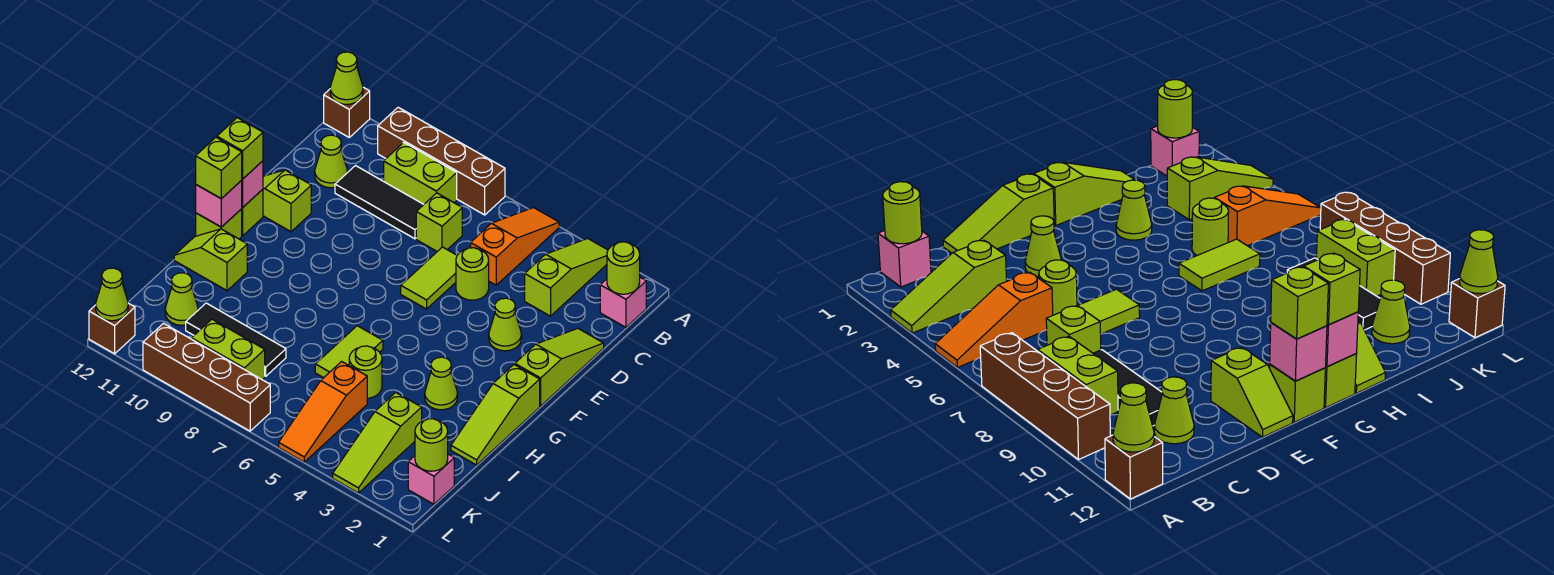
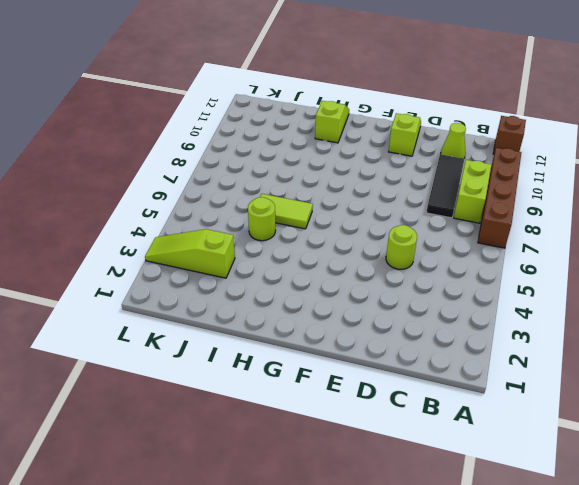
none -> lime 1x3 slope [525,238,608,316]
none -> orange 1x3 slope [471,208,559,285]
none -> pink 1x1 brick [600,277,646,327]
none -> lime 1x1 brick [416,193,462,252]

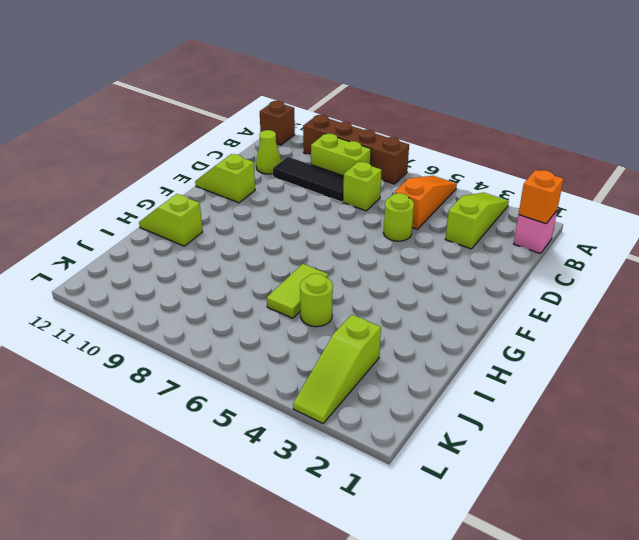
orange 1x1 brick [519,170,563,224] -> lime 1x1 round brick [607,242,640,294]
none -> lime 1x3 slope [515,328,604,406]
none -> lime 1x2 tile [401,247,457,309]
none -> lime 1x1 cone [489,298,522,351]
none -> lime 1x1 brick [242,189,263,236]

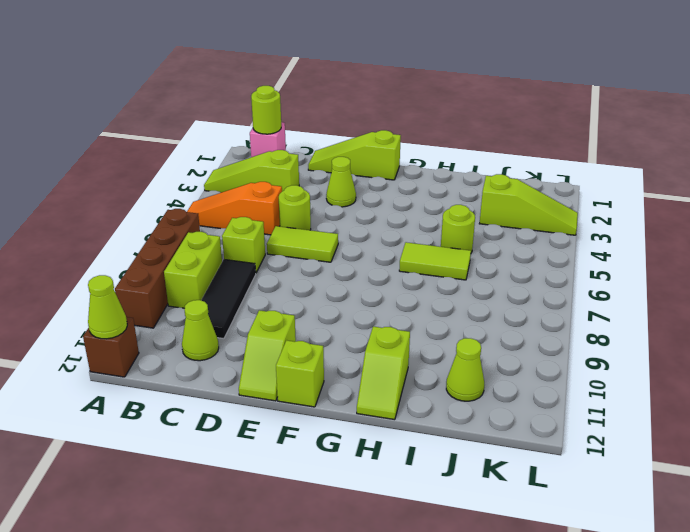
none -> lime 1x3 slope [451,365,540,465]
none -> lime 1x1 brick [196,209,242,239]
none -> lime 1x1 cone [425,357,458,410]
none -> orange 1x3 slope [279,362,367,462]

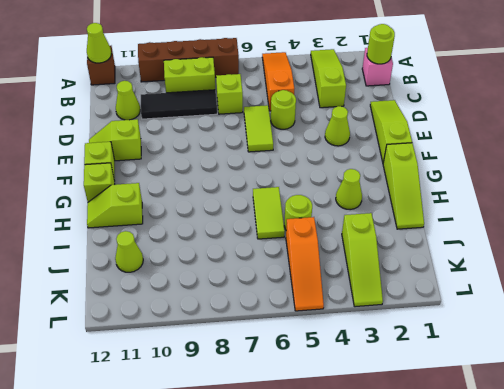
none -> black 1x3 tile [186,303,286,376]
none -> pink 1x1 brick [408,454,454,504]
none -> lime 1x2 brick [192,319,265,380]
none -> brown 1x4 brick [143,324,270,431]

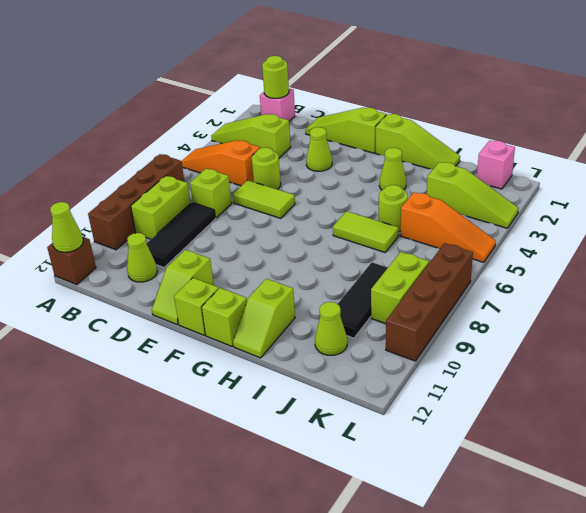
none -> brown 1x1 brick [89,303,135,354]
none -> pink 1x1 brick [241,161,263,207]
none -> pink 1x1 brick [196,181,242,227]
none -> lime 1x1 round brick [415,419,448,471]

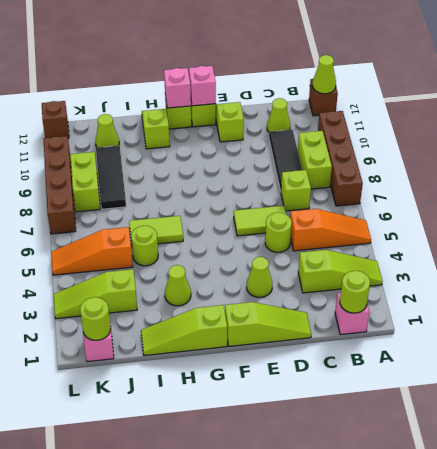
none -> lime 1x1 cone [96,268,128,321]
none -> lime 1x1 brick [217,118,263,179]
none -> lime 1x1 brick [196,137,242,199]

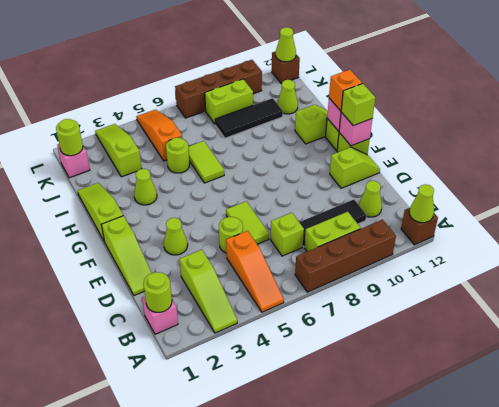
orange 1x1 brick [329,70,362,111] -> lime 1x1 brick [196,137,242,199]

